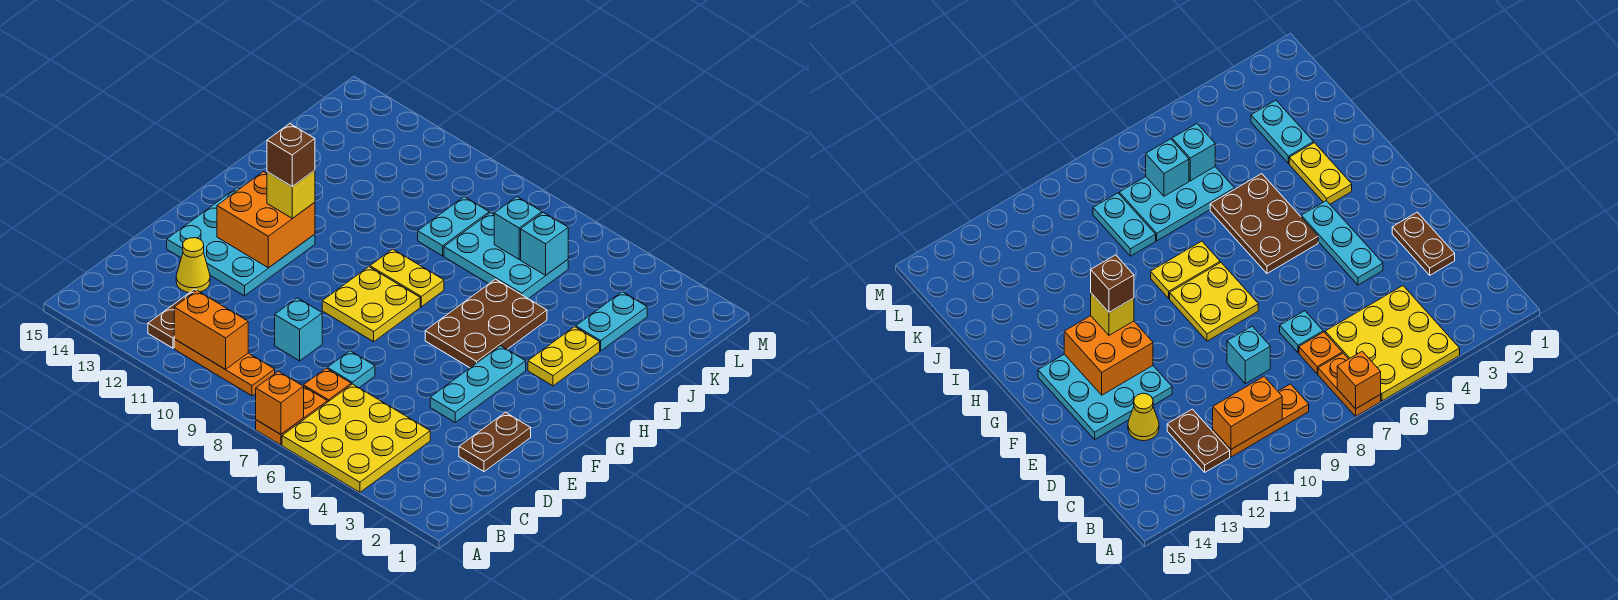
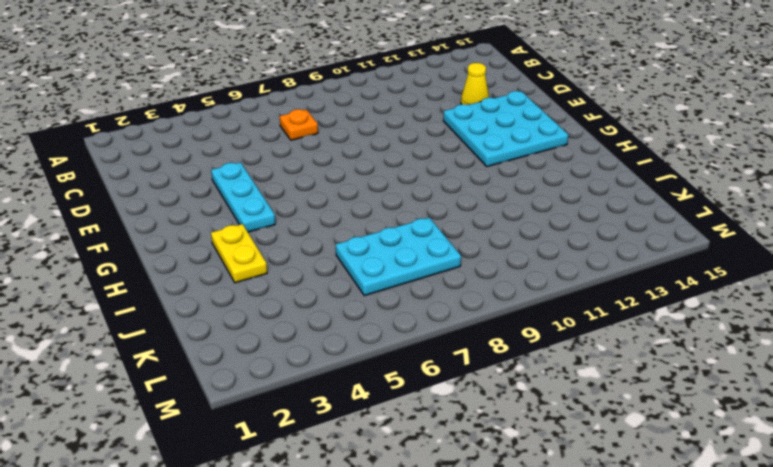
none -> yellow 3x3 plate [282,384,430,492]
none -> orange 1x2 plate [256,387,327,445]
none -> orange 1x3 plate [174,339,275,396]

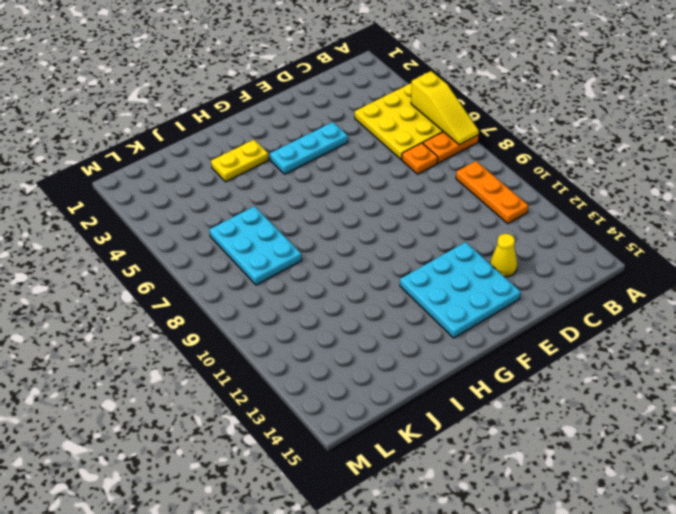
yellow 1x3 slope [411,71,479,145] -> orange 1x1 brick [256,371,304,434]
none -> brown 1x2 plate [148,289,197,348]
none -> brown 1x2 plate [459,412,531,472]
none -> cyan 1x1 plate [327,351,375,388]

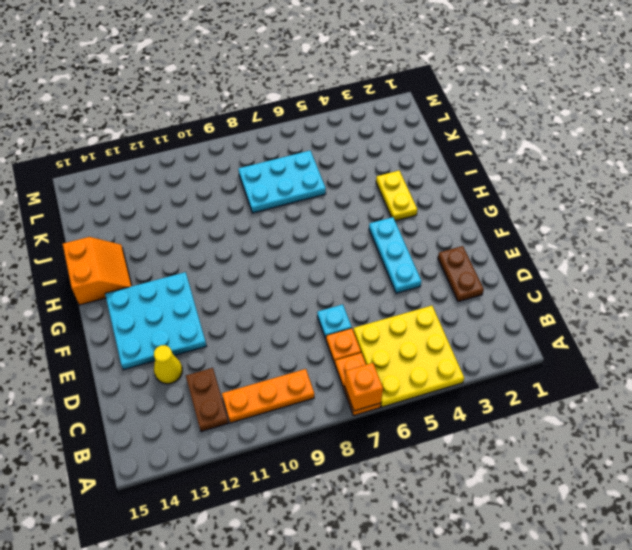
orange 2x2 slope [63,237,132,305] -> none
none -> cyan 1x1 brick [275,298,322,361]
none -> yellow 2x2 plate [322,267,420,342]
none -> brown 2x3 plate [425,279,547,368]

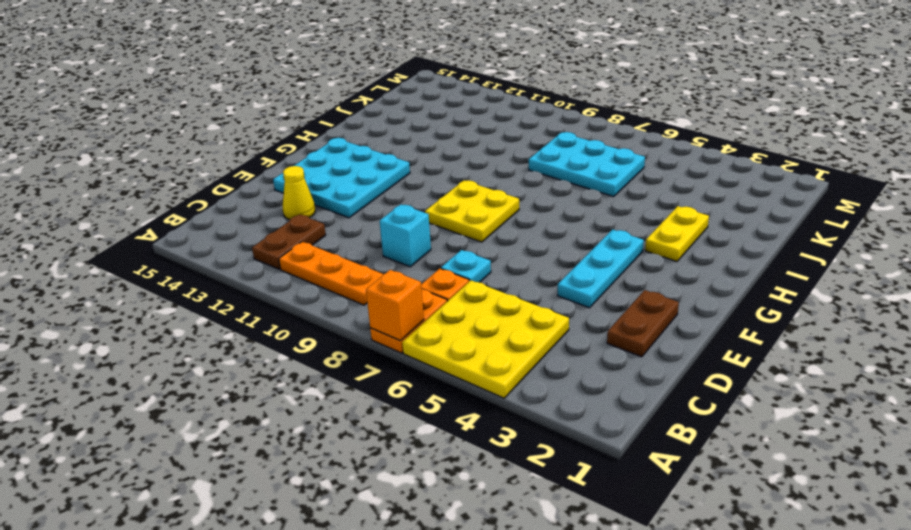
none -> brown 2x3 plate [425,279,547,368]
none -> yellow 1x2 plate [370,249,444,307]
none -> cyan 1x2 plate [576,292,647,351]

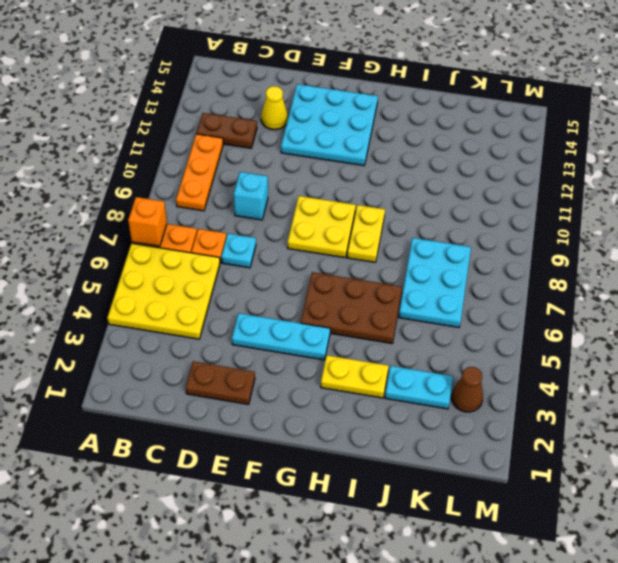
brown 1x1 cone [452,367,483,412] -> none
none -> cyan 1x2 plate [418,197,489,256]
none -> orange 1x2 brick [174,291,248,369]
none -> orange 2x2 brick [217,172,315,268]

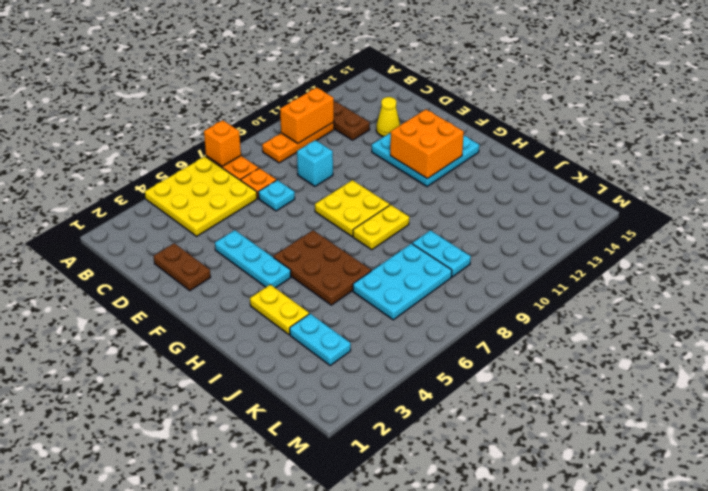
none -> cyan 1x1 brick [521,212,568,275]
none -> cyan 1x1 brick [494,197,542,259]
none -> yellow 1x1 brick [267,170,315,218]

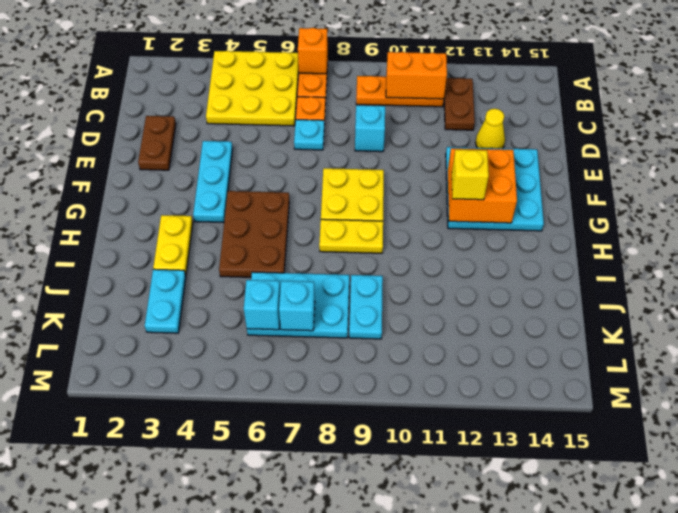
none -> brown 1x1 brick [267,124,315,187]

